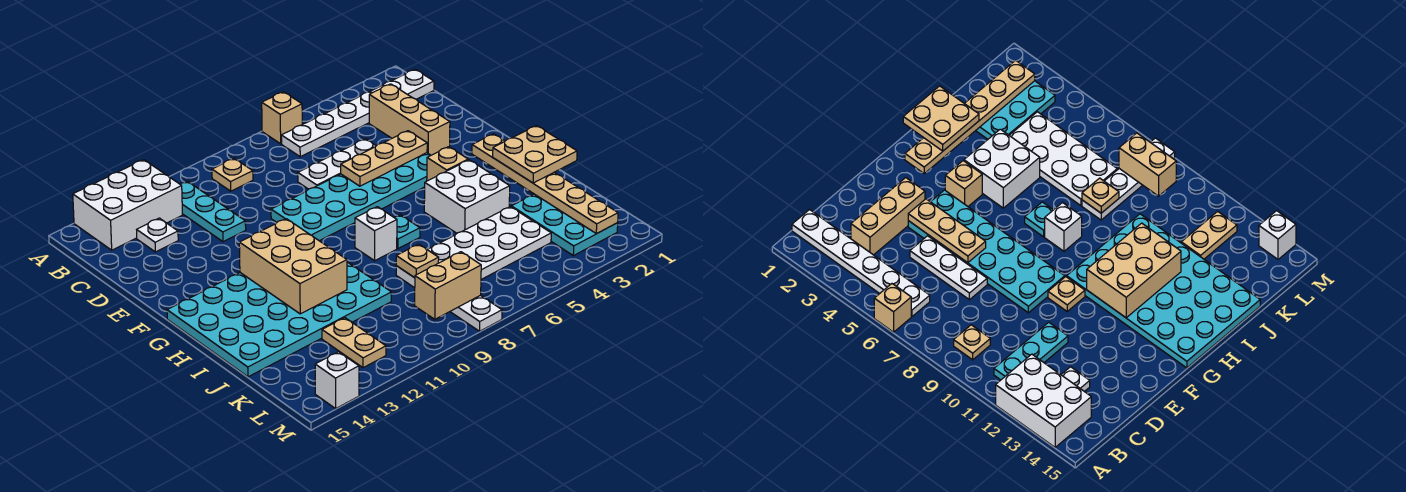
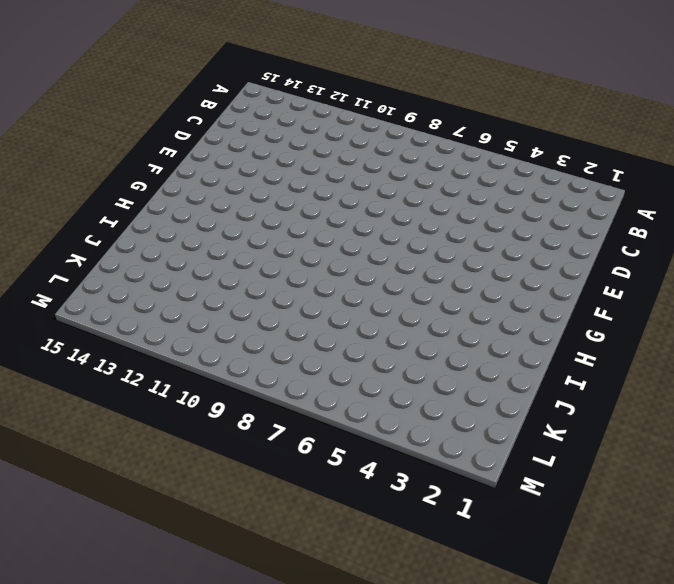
none -> tan 1x1 brick [262,92,303,144]
none -> white 2x3 brick [73,160,182,250]
none -> white 1x6 plate [281,69,434,157]

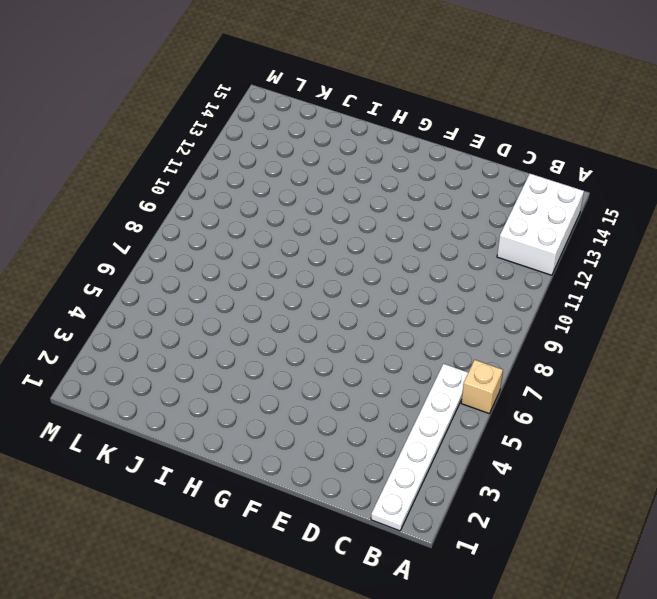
none -> tan 1x1 plate [212,158,253,191]
none -> cyan 1x3 plate [180,181,246,242]
none -> tan 1x3 brick [369,84,450,155]

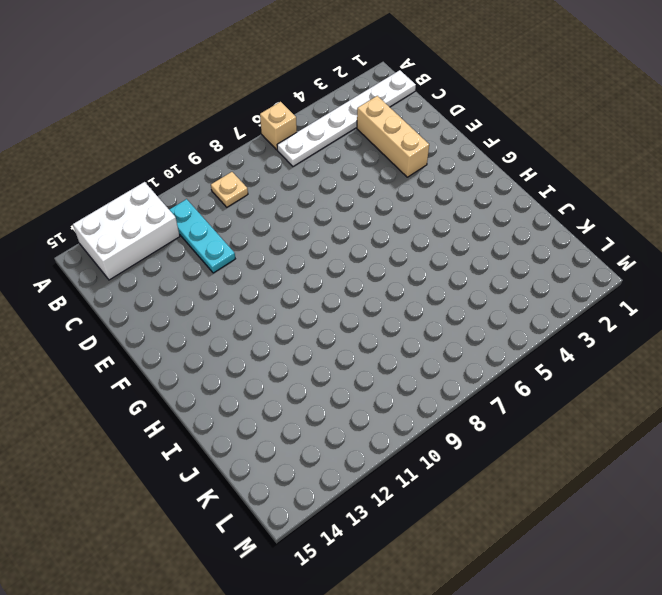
none -> white 1x1 plate [137,218,178,252]
none -> white 1x3 plate [298,139,376,189]
none -> cyan 2x6 plate [271,153,431,241]

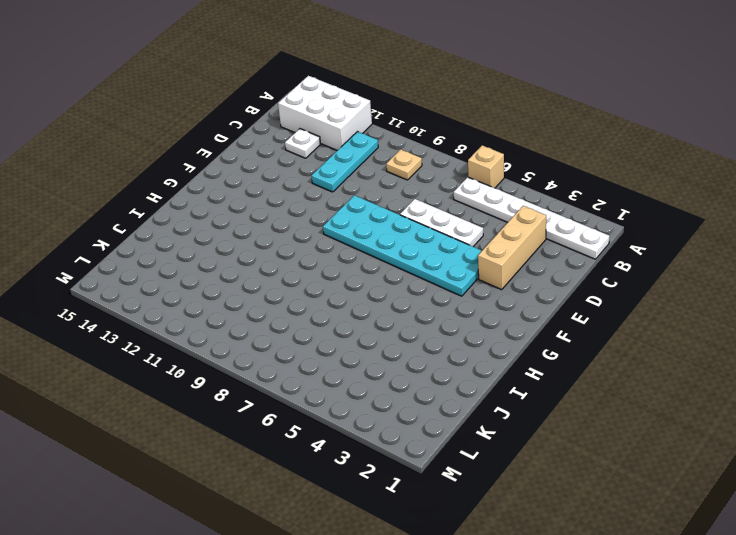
none -> tan 1x1 plate [1048,277,1085,311]
none -> tan 1x1 brick [427,147,468,181]
none -> cyan 4x6 plate [167,262,391,377]

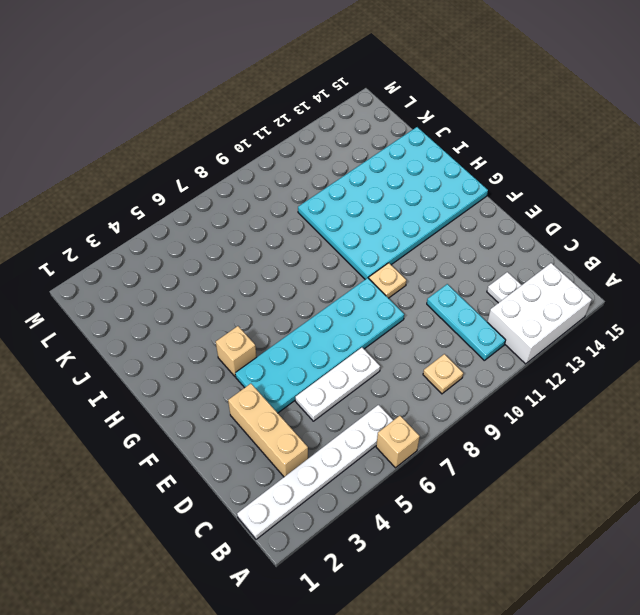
none -> white 2x2 brick [424,160,510,233]
none -> cyan 1x1 plate [394,215,420,249]
none -> white 1x1 brick [355,207,397,261]

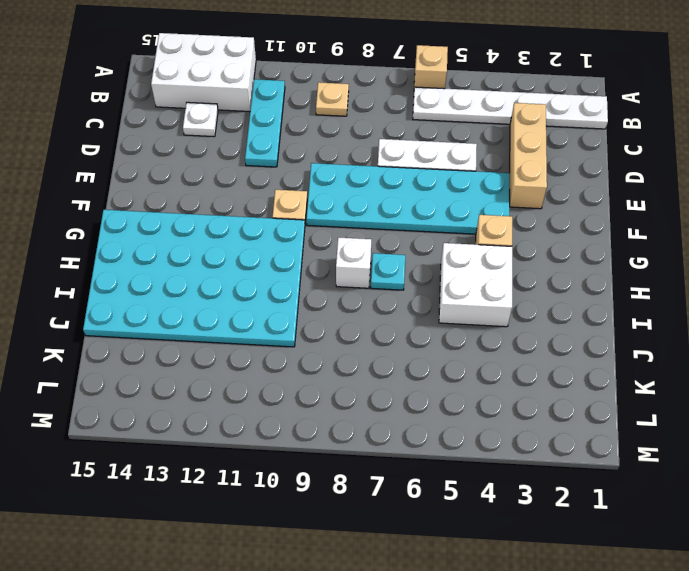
none -> cyan 2x3 plate [511,194,618,256]
none -> white 2x4 plate [427,207,551,279]
none -> white 1x4 plate [396,266,502,331]

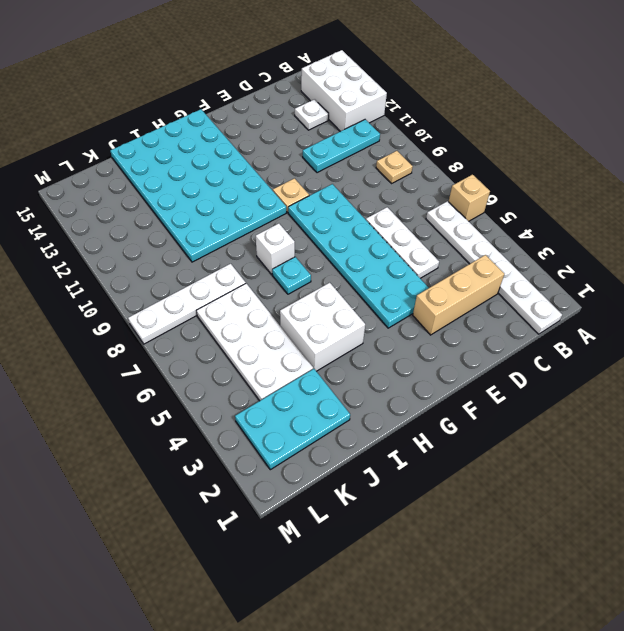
none -> tan 1x1 brick [427,147,468,181]
none -> tan 1x2 plate [322,318,386,368]
none -> white 1x1 brick [315,352,359,408]

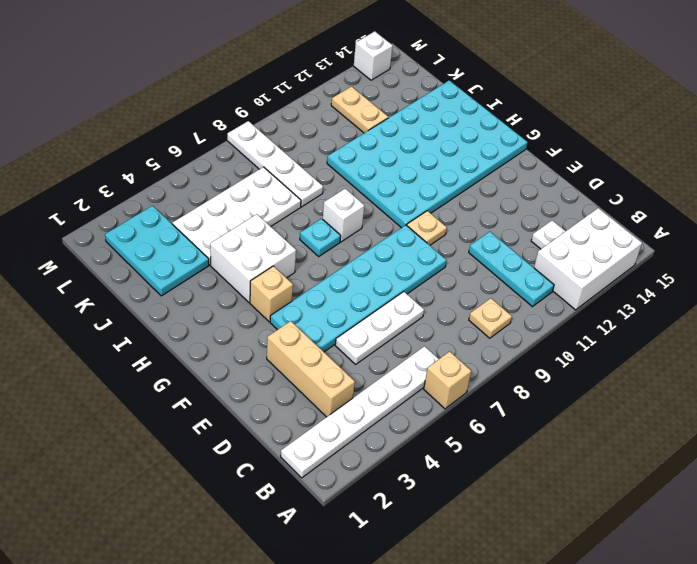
none -> tan 1x3 plate [341,131,427,186]
none -> tan 1x6 plate [472,134,618,234]
none -> tan 2x3 brick [239,219,347,314]

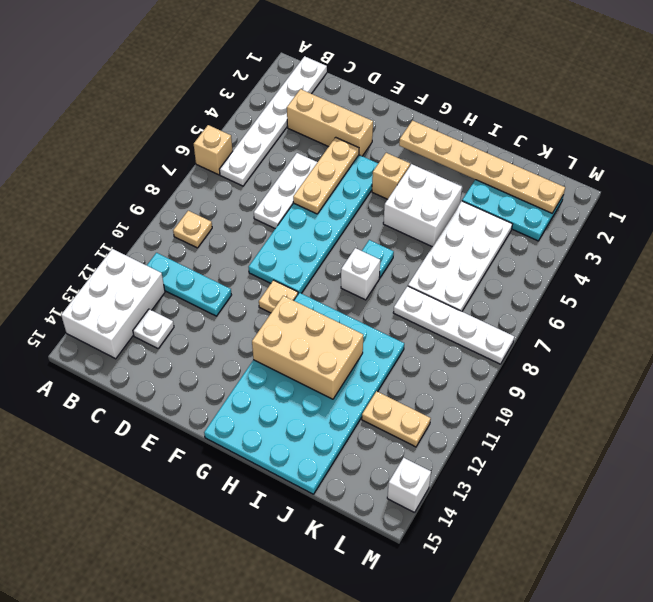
none -> tan 1x1 plate [396,244,439,278]
none -> tan 1x2 brick [415,252,481,319]
none -> tan 2x2 plate [493,126,577,183]

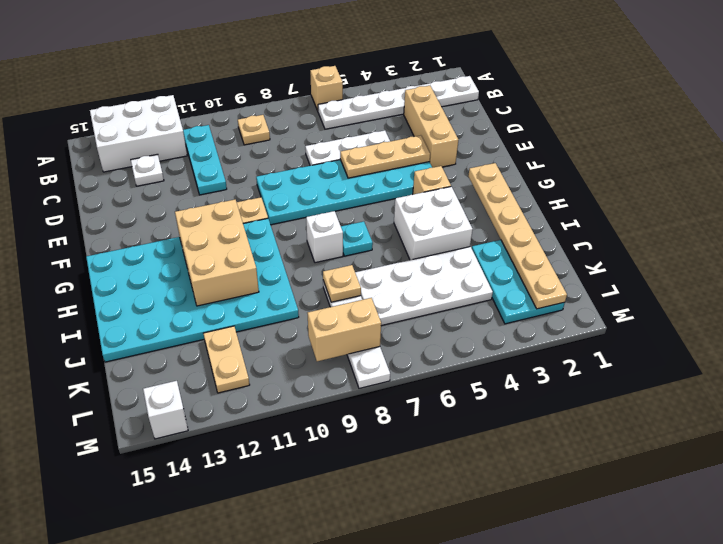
none -> tan 2x2 plate [493,126,577,183]

